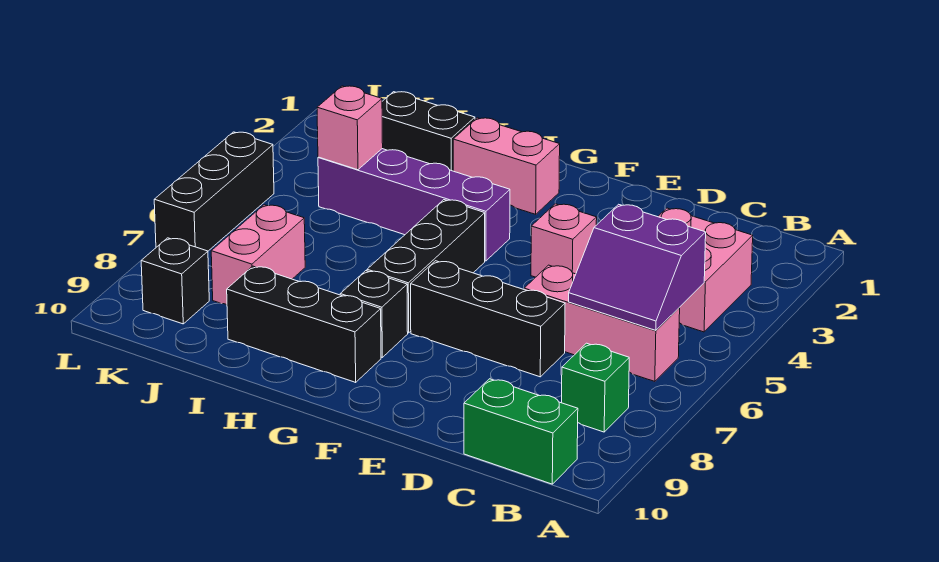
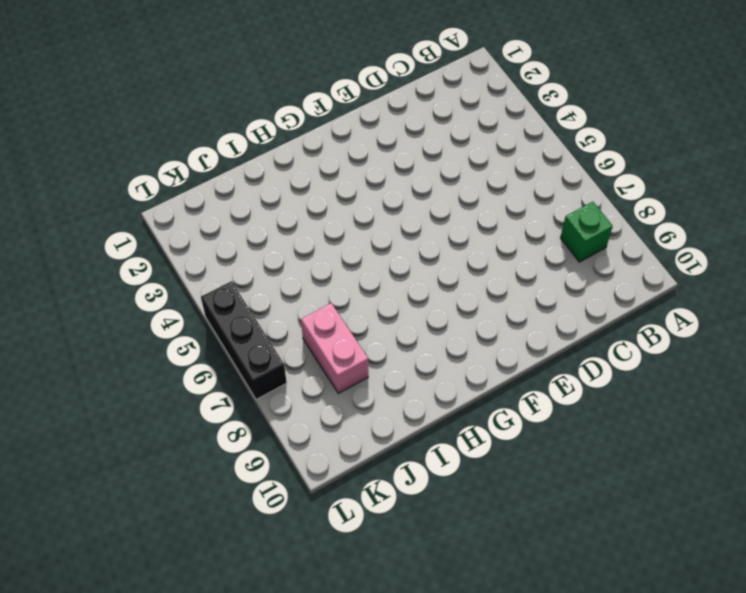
none -> pink 2x2 brick [658,208,753,332]
none -> pink 1x3 brick [524,265,680,381]
none -> green 1x2 brick [464,379,578,484]

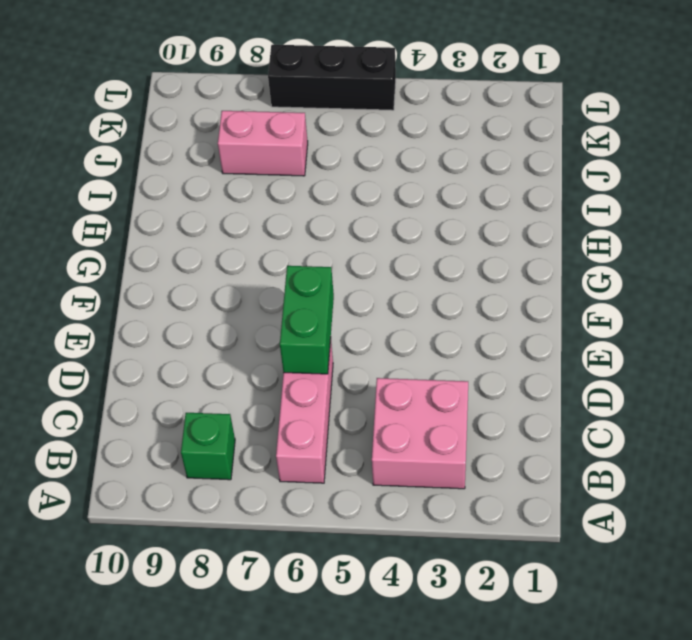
green 1x2 brick [280,266,334,374] -> green 1x2 brick moved to [464,379,578,484]
none -> black 1x3 brick [411,261,565,377]
none -> pink 1x1 brick [531,204,597,277]
none -> pink 1x2 brick [453,118,560,214]

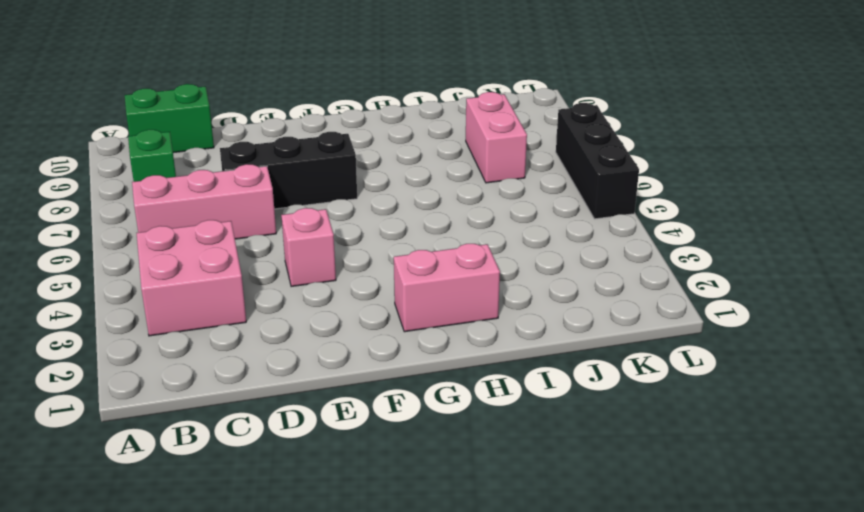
none -> purple 1x4 brick [318,149,510,261]
none -> black 1x3 brick [367,200,485,333]
none -> black 1x1 brick [340,271,408,357]

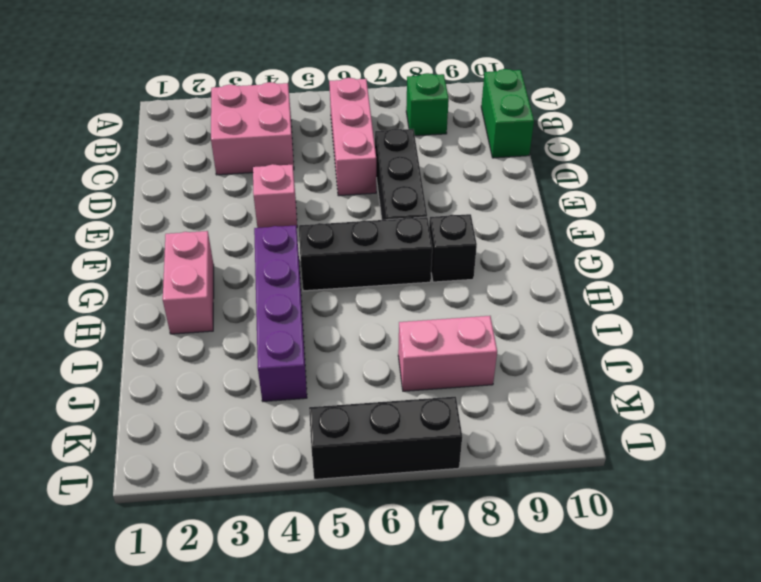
none -> black 1x3 brick [227,266,381,382]
none -> black 1x2 brick [382,92,475,171]
none -> black 1x1 brick [141,238,209,324]

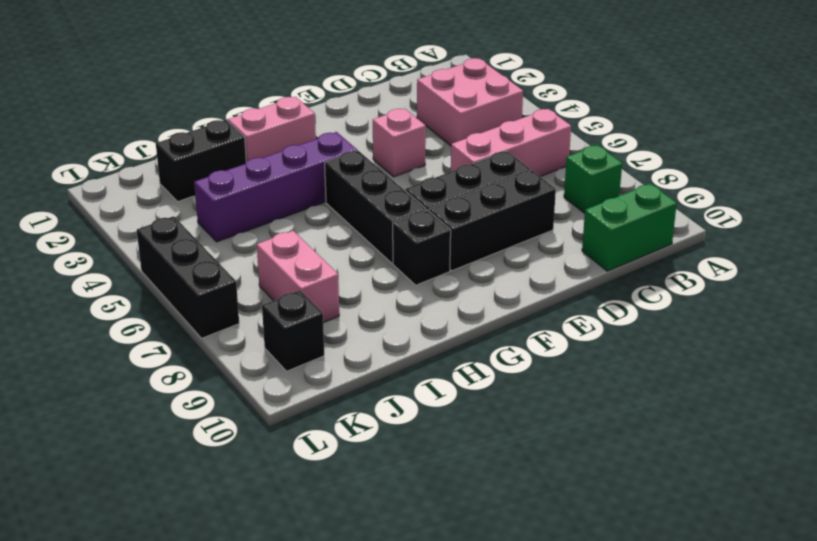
black 1x3 brick [429,170,556,271] -> black 1x3 brick moved to [227,266,381,382]
none -> purple 2x2 slope [569,204,706,330]
none -> pink 1x1 brick [317,86,383,170]

